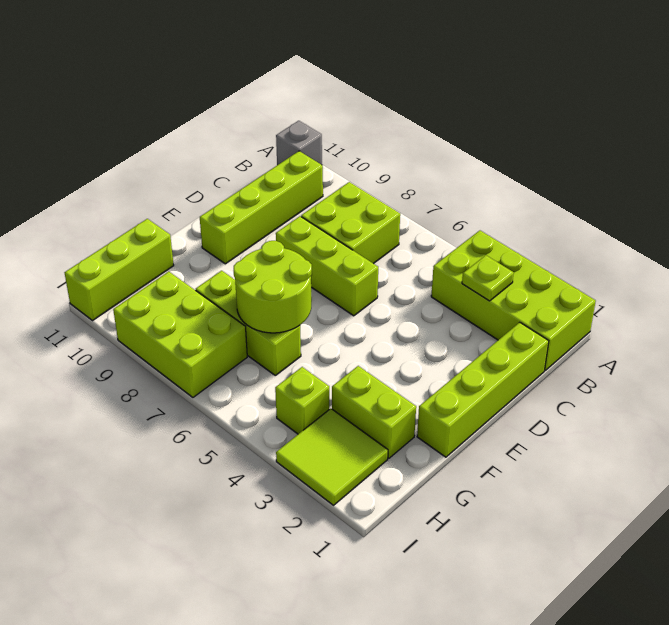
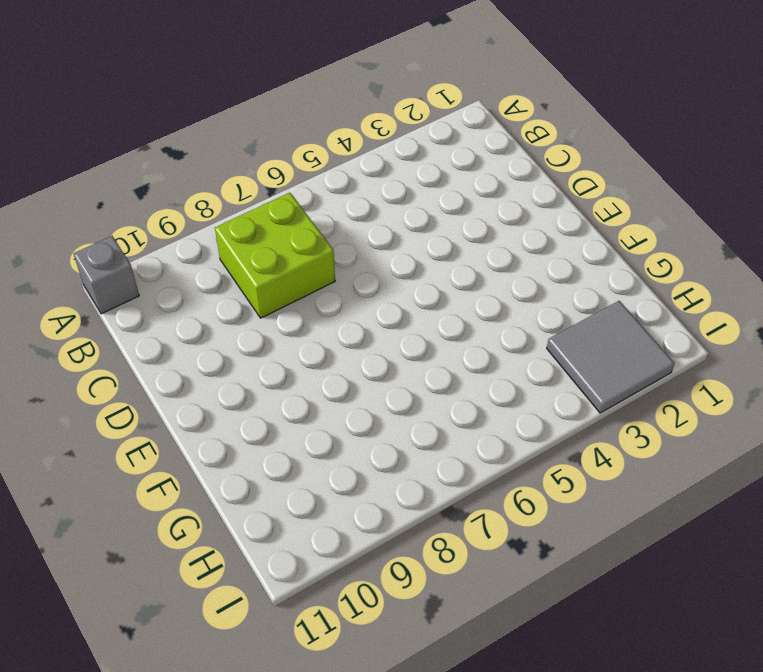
grey 2x2 tile [547,301,675,413] -> lime 2x2 tile [276,409,388,505]
none -> lime 2x4 brick [431,231,596,370]
none -> lime 1x4 brick [200,151,323,264]
none -> lime 1x4 brick [417,322,549,457]

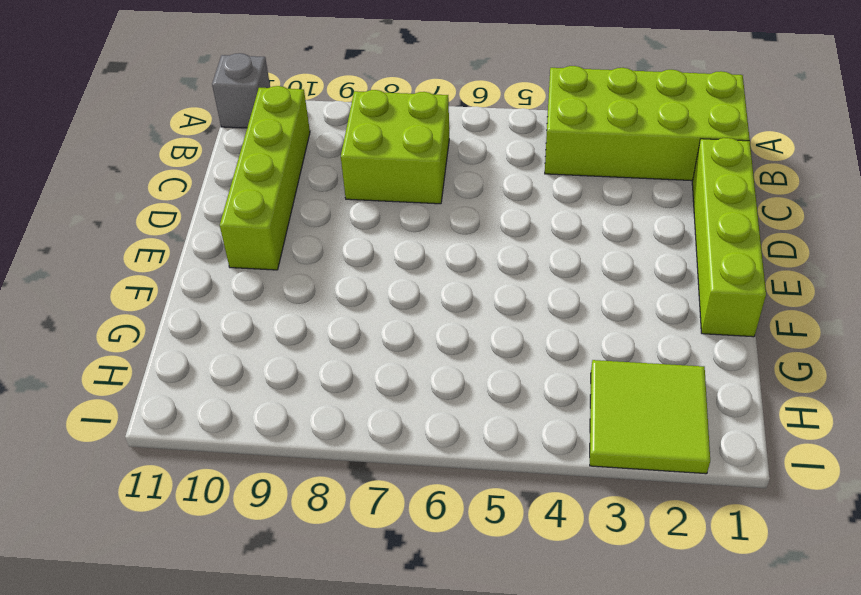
none -> lime 1x3 brick [276,216,378,316]
none -> lime 1x2 brick [332,366,416,458]
none -> lime 1x3 brick [196,271,301,375]

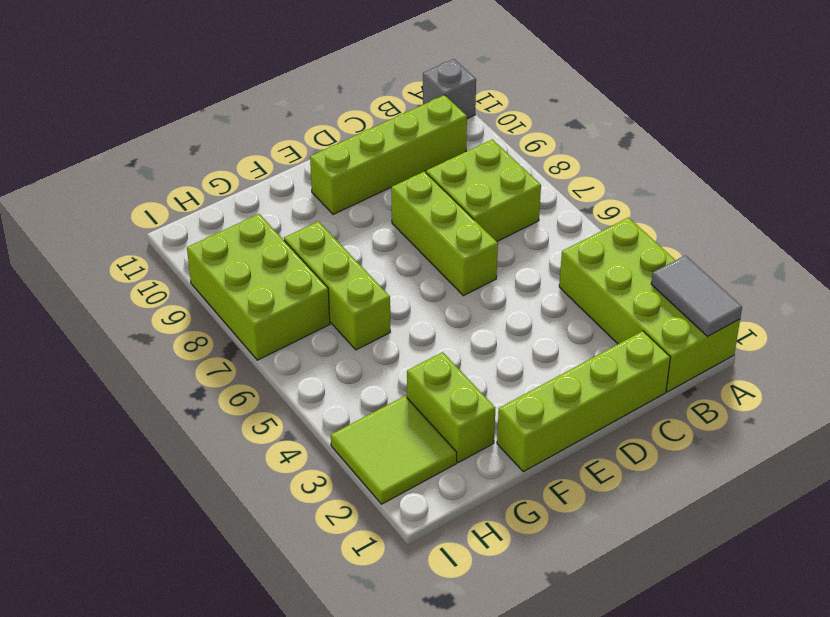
grey 1x2 tile [651,255,742,336] -> none
none -> lime 1x3 brick [65,219,174,321]
none -> lime 1x1 brick [275,367,329,434]
none -> lime 1x1 plate [462,255,514,301]

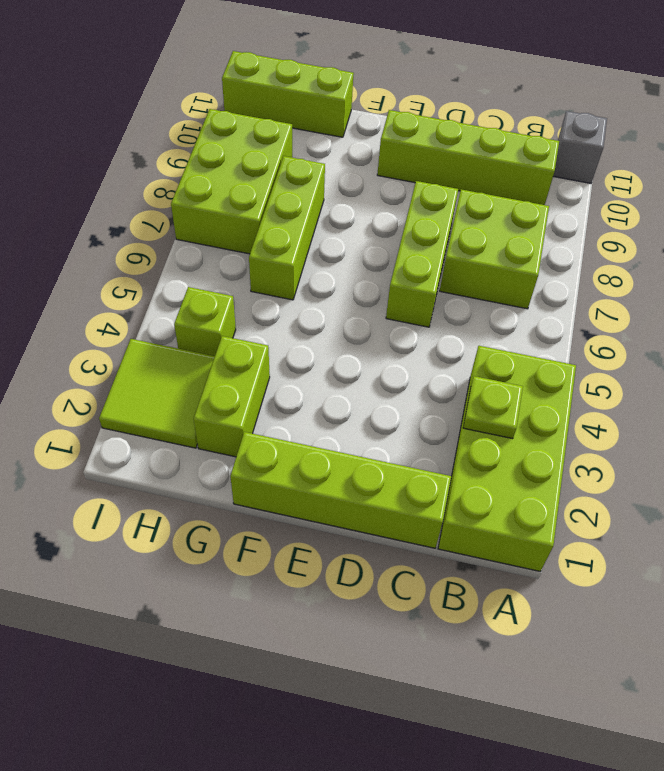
none -> lime 2x2 round brick [234,241,312,333]

